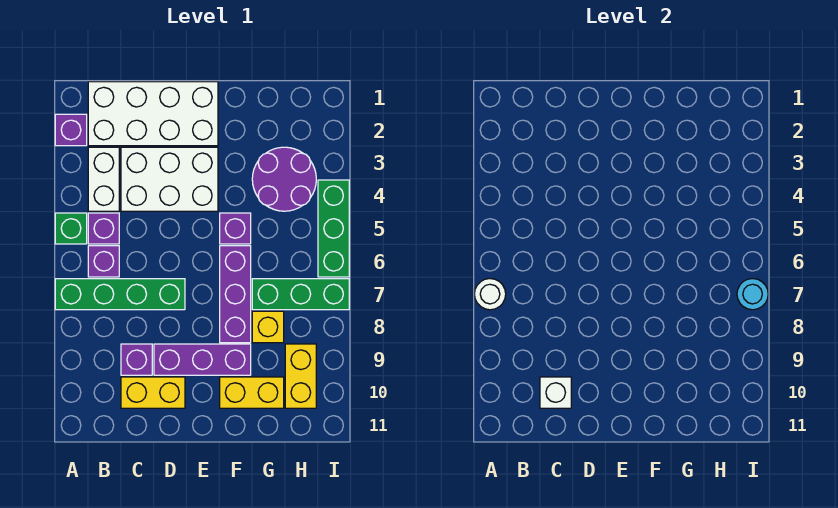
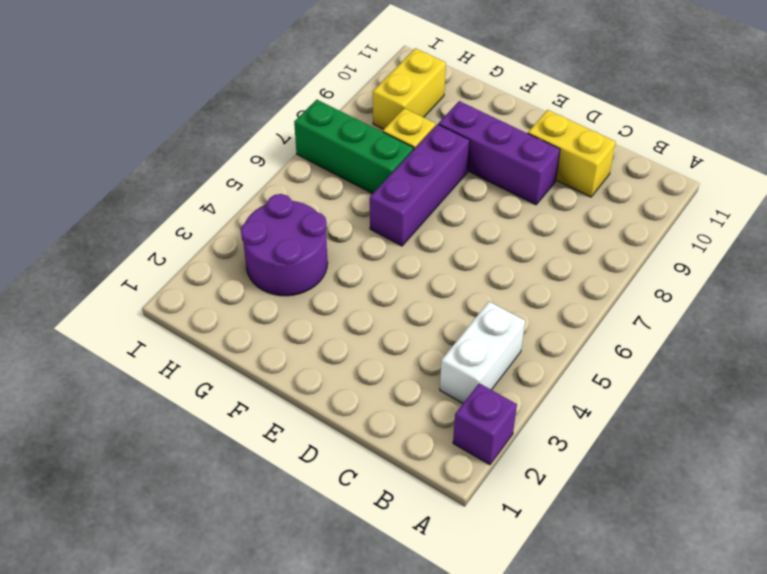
none -> green 1x1 brick [55,213,87,244]
none -> green 1x4 brick [55,279,185,310]
none -> white 2x4 brick [88,82,218,146]

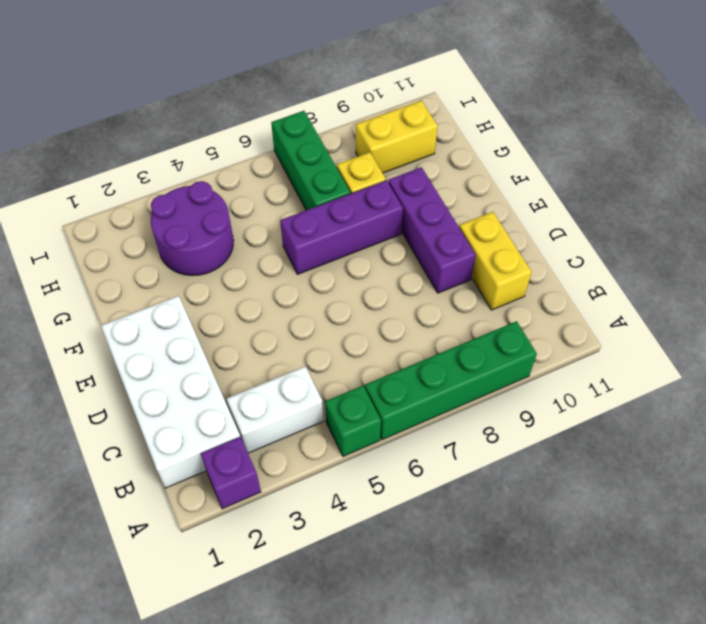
green 1x4 brick [365,321,537,440] -> green 1x4 brick turned to [55,279,185,310]
none -> purple 1x1 brick [88,213,119,244]
none -> purple 1x1 brick [88,246,119,277]
none -> white 2x3 brick [121,147,218,211]

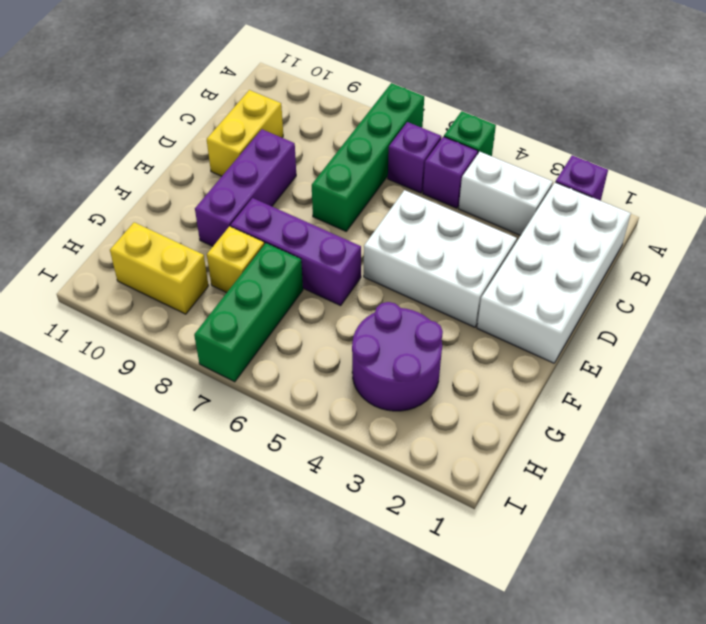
white 2x3 brick [364,190,517,327] -> white 2x3 brick turned to [121,147,218,211]
none -> purple 1x1 brick [121,344,152,375]
none -> purple 1x1 brick [220,213,251,244]
none -> yellow 1x2 brick [220,377,284,408]

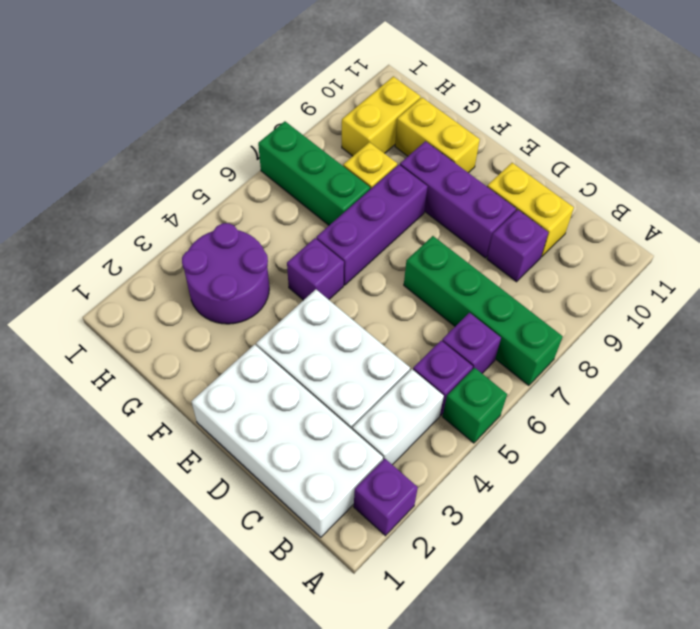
none -> green 1x3 brick [318,180,349,277]
none -> white 1x1 round brick [474,279,506,310]
none -> white 1x1 brick [540,377,571,408]

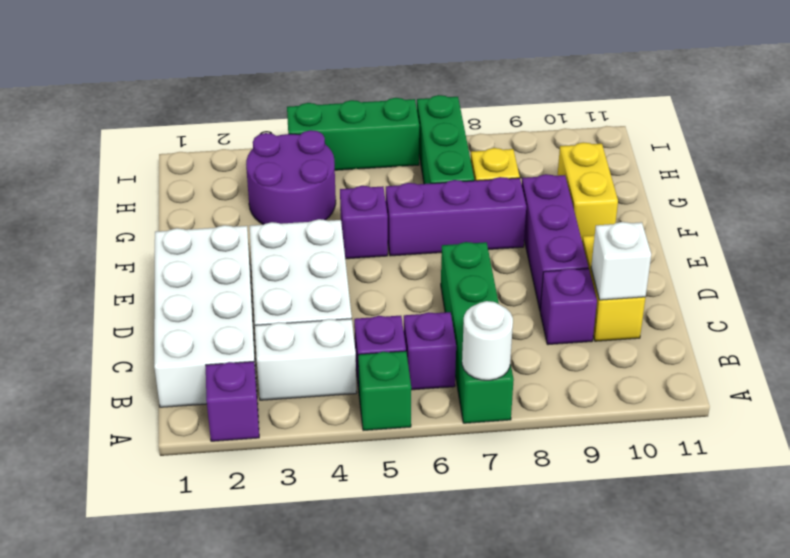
none -> yellow 1x2 brick [285,344,316,408]
none -> cyan 1x1 round brick [737,279,768,310]

